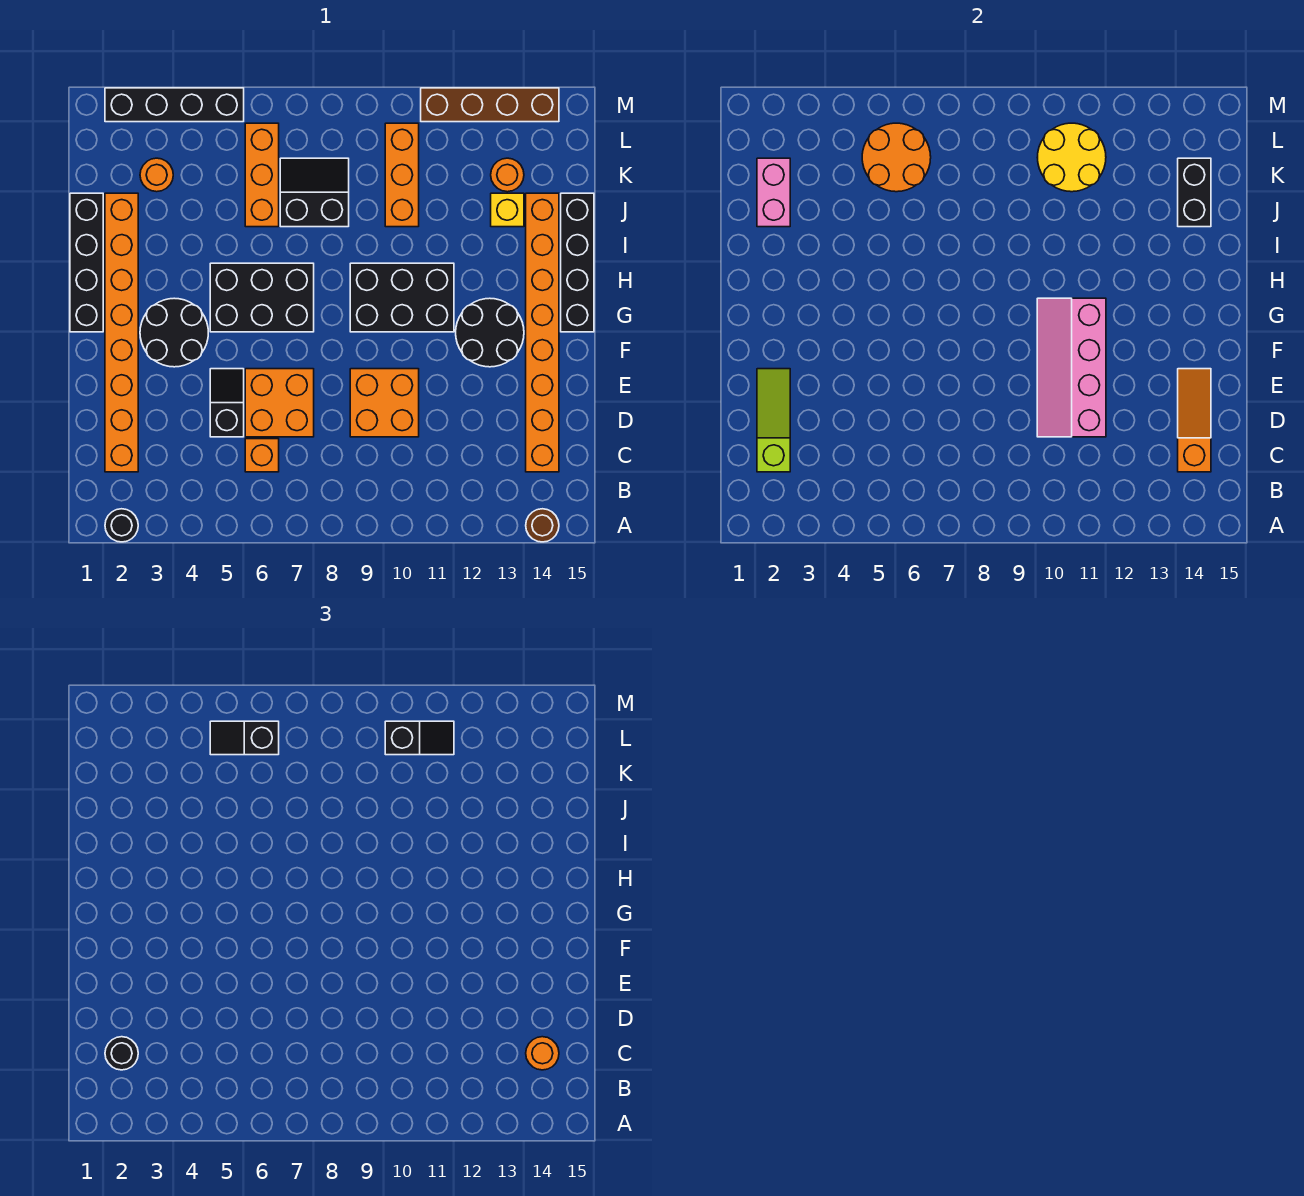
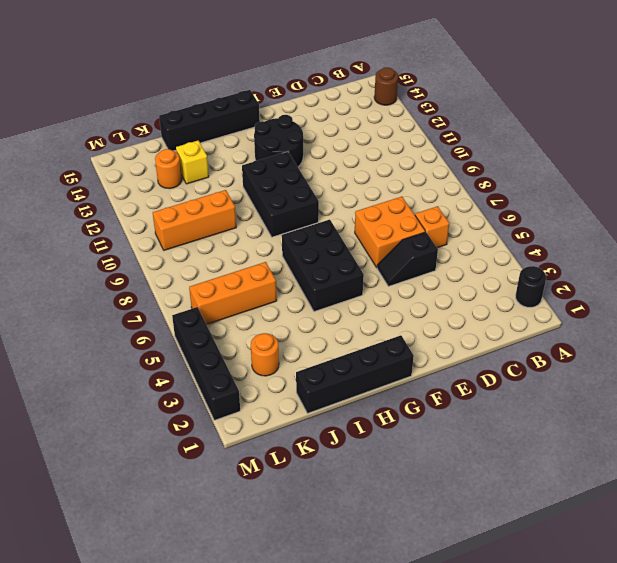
none -> orange 1x8 brick [105,193,138,472]
none -> orange 1x8 brick [526,193,559,472]
none -> orange 2x2 brick [350,369,419,437]
none -> black 2x2 round brick [140,298,208,367]

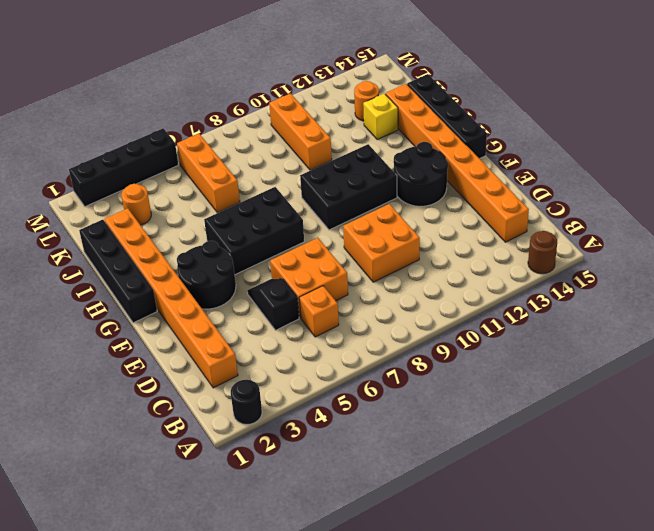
none -> black 2x2 slope [280,158,349,227]
none -> brown 1x4 brick [421,88,559,122]
none -> lime 1x3 slope [757,369,790,472]
none -> orange 1x3 slope [1178,369,1211,472]

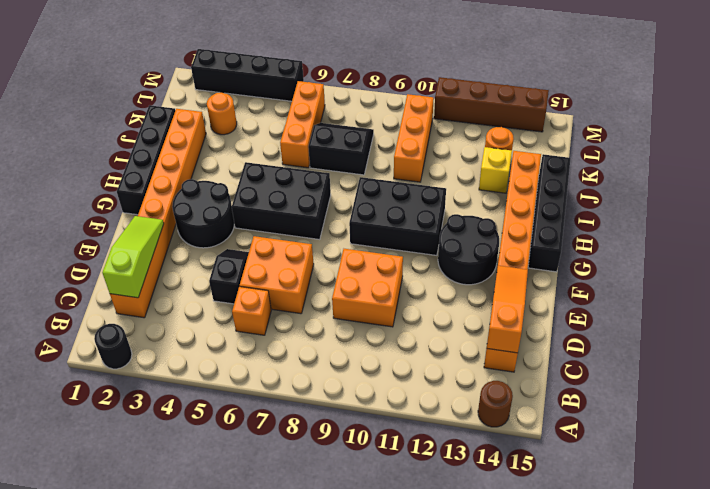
none -> pink 2x4 slope [1037,298,1106,437]
none -> pink 1x2 brick [757,158,790,227]
none -> black 1x2 brick [1178,158,1211,227]
none -> orange 2x2 round brick [862,123,931,192]

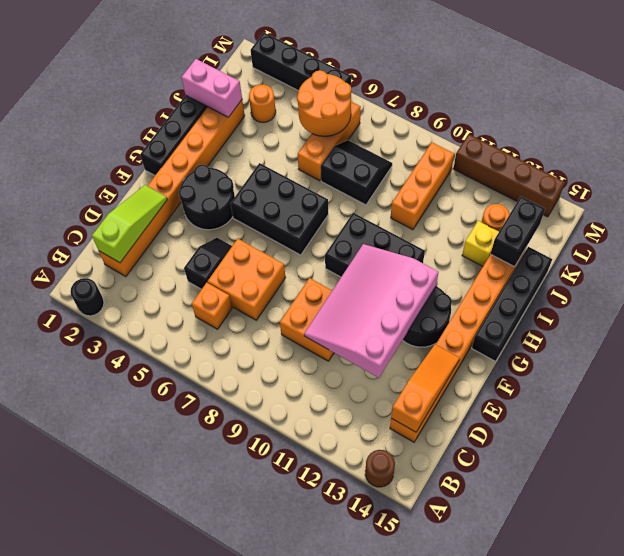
pink 3x4 slope [304,244,438,378] -> pink 2x4 slope [1037,298,1106,437]
pink 1x2 brick [182,59,242,117] -> pink 1x2 brick turned to [757,158,790,227]
none -> yellow 2x2 round brick [1037,123,1106,192]
none -> black 1x1 round brick [105,1037,138,1070]
none -> orange 1x1 round brick [526,1037,559,1070]
none -> black 1x2 slope [210,721,279,755]

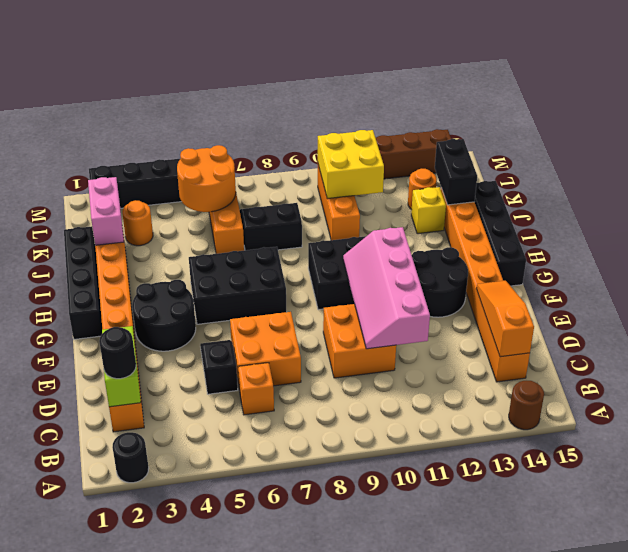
yellow 2x2 brick [318,130,384,199] -> yellow 2x2 round brick [1037,123,1106,192]
none -> orange 1x1 round brick [526,1037,559,1070]
none -> black 1x2 slope [210,721,279,755]
none -> black 1x2 slope [385,721,454,755]

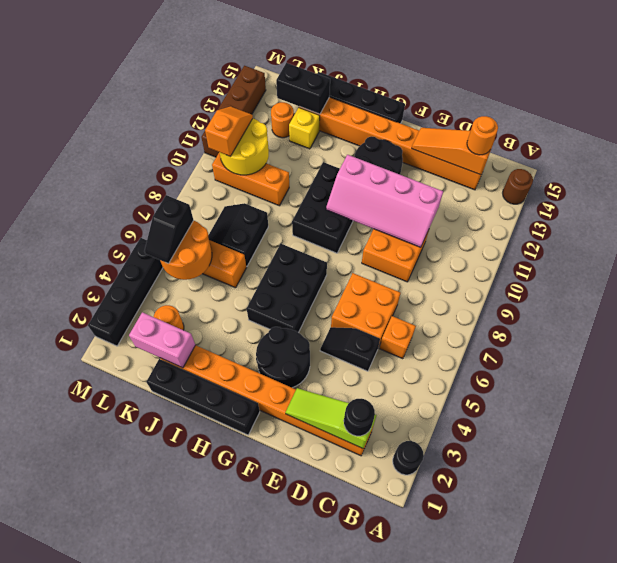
orange 1x2 slope [205,106,253,156] -> black 1x2 slope [385,721,454,755]

